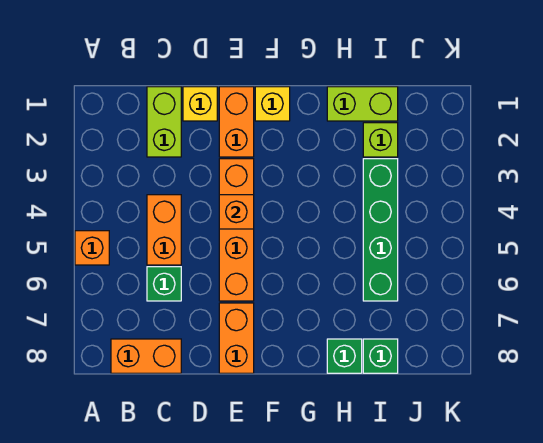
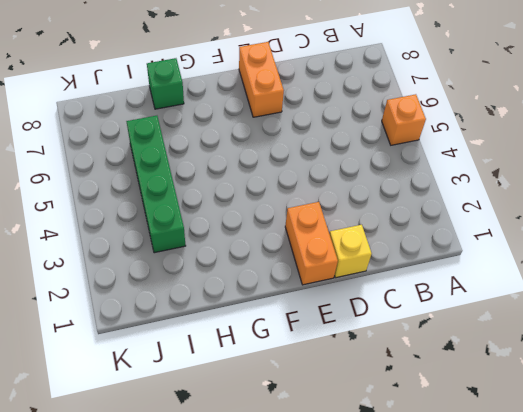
none -> orange 1x2 brick [111,339,181,373]
none -> lime 1x2 brick [147,87,181,157]
none -> orange 1x2 brick [147,195,181,265]

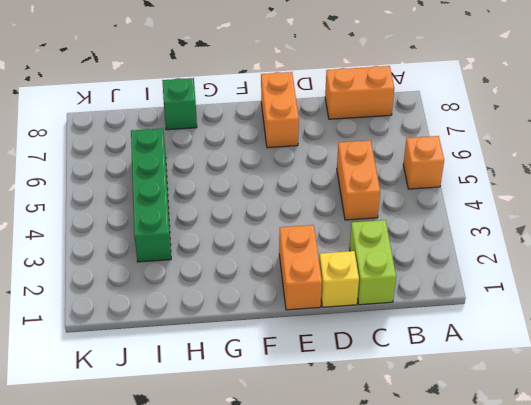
none -> green 1x1 brick [147,267,181,301]
none -> orange 1x4 brick [219,159,254,301]
none -> yellow 1x1 brick [255,87,290,121]

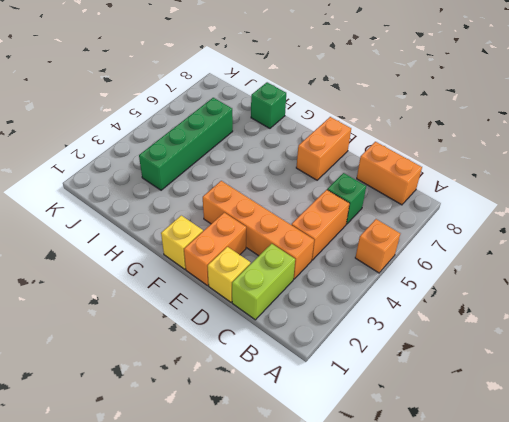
orange 1x4 brick [203,181,314,279] -> orange 1x4 brick turned to [219,159,254,301]
none -> lime 1x2 brick [327,87,398,121]
none -> lime 1x1 brick [363,123,398,157]
none -> green 1x1 brick [363,339,398,373]

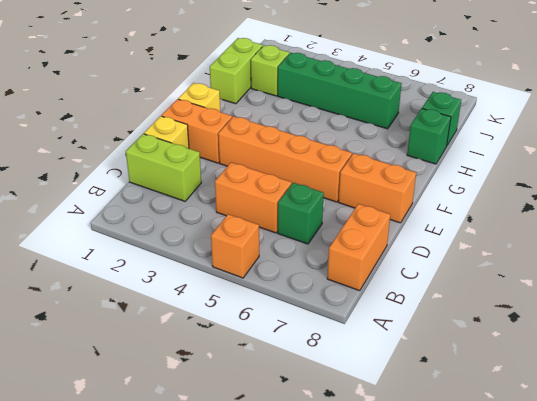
none -> orange 1x1 brick [219,195,254,229]

